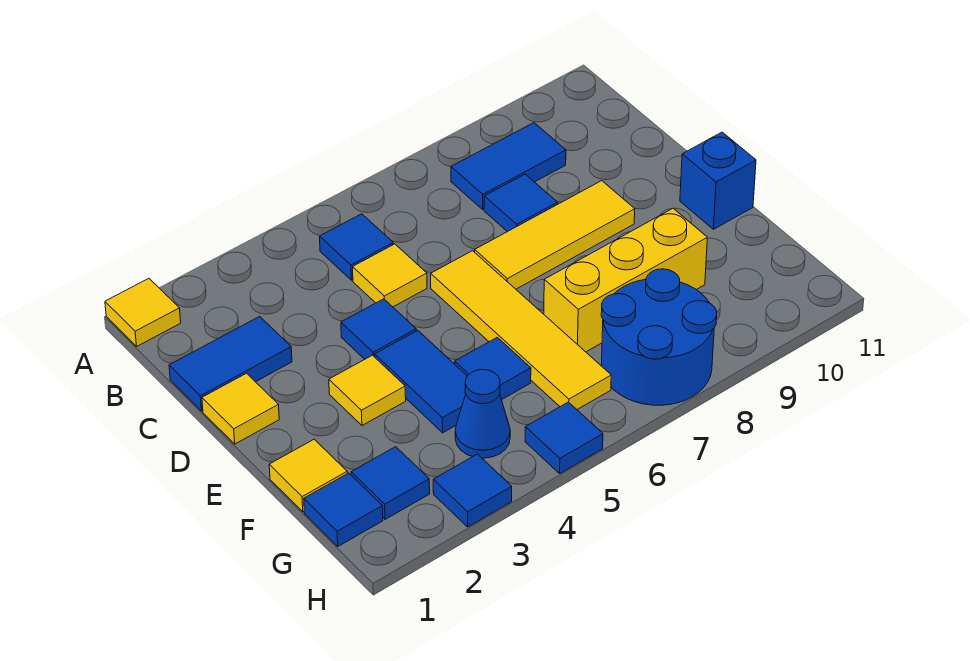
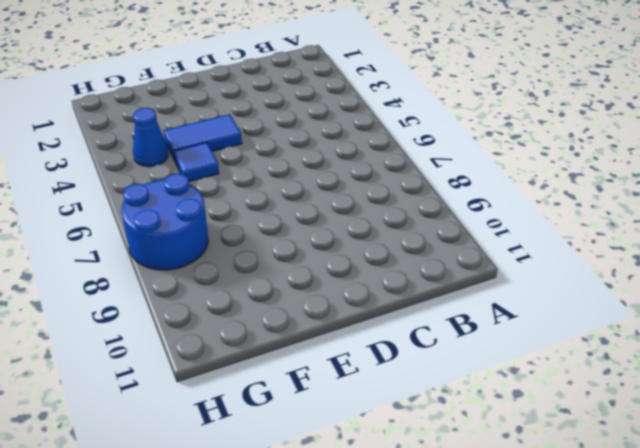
none -> yellow 1x1 tile [105,279,181,346]
none -> blue 1x1 tile [320,214,393,280]
none -> blue 1x2 tile [451,123,566,210]

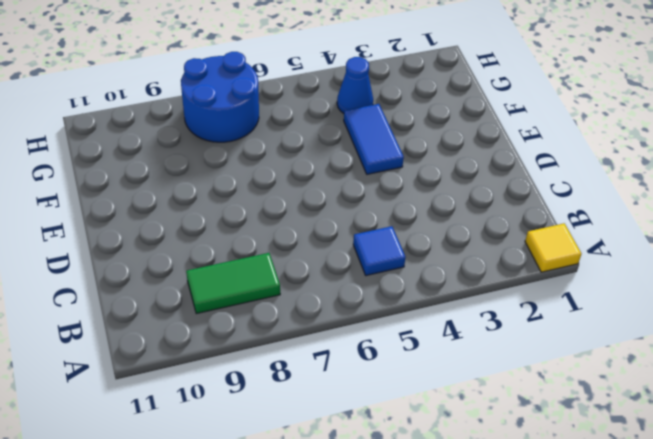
green 1x2 tile [186,253,280,314] -> blue 1x2 tile [451,123,566,210]
none -> blue 1x2 tile [169,316,292,411]
none -> yellow 1x1 tile [353,244,427,307]
none -> blue 1x1 tile [484,174,558,232]

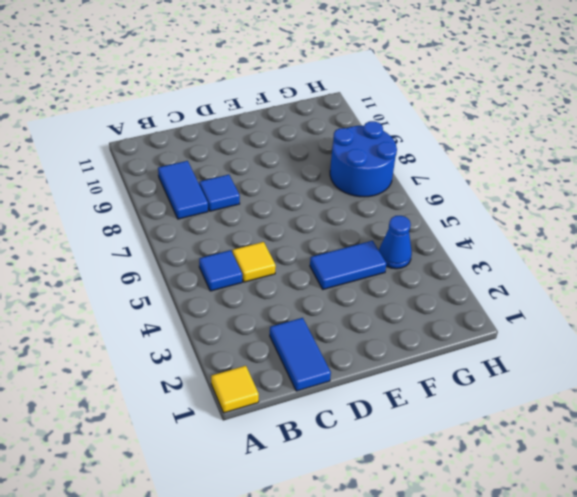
none -> yellow 1x1 tile [202,373,279,444]
none -> blue 1x1 tile [341,299,416,359]
none -> yellow 1x4 tile [431,251,611,409]

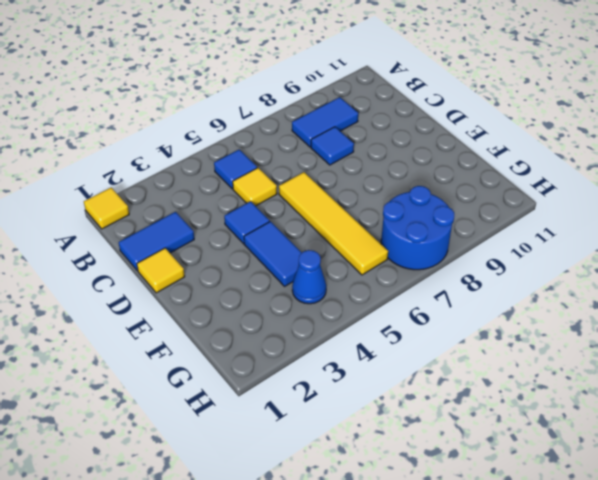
none -> yellow 1x3 tile [475,181,635,289]
none -> yellow 1x1 tile [329,355,406,425]
none -> blue 1x1 brick [680,132,756,229]

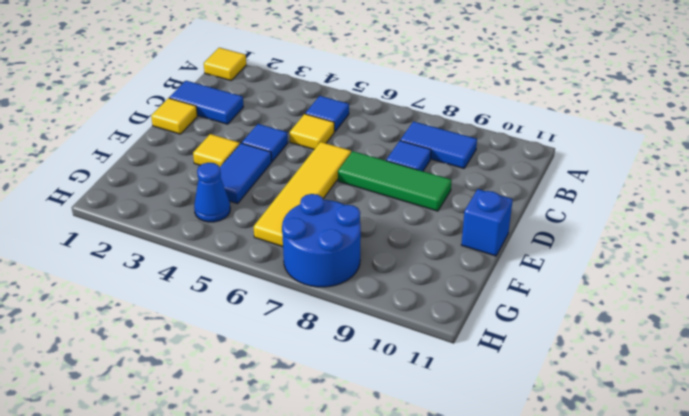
green 1x3 tile [338,151,452,211] -> yellow 1x3 tile [475,181,635,289]
none -> yellow 1x1 tile [269,439,347,512]
none -> blue 1x1 tile [455,337,531,400]
none -> yellow 1x3 brick [544,208,707,352]

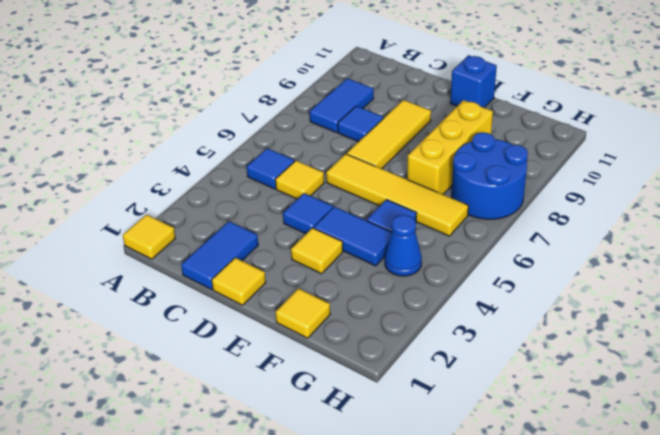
none -> blue 1x1 tile [304,473,383,546]
none -> blue 1x1 tile [351,447,430,519]
none -> blue 1x1 tile [433,454,512,527]

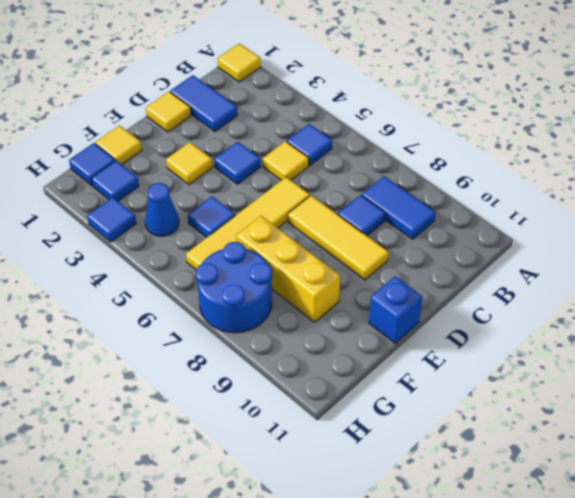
none -> blue 1x2 tile [375,330,467,433]
none -> blue 1x1 tile [525,402,603,473]

